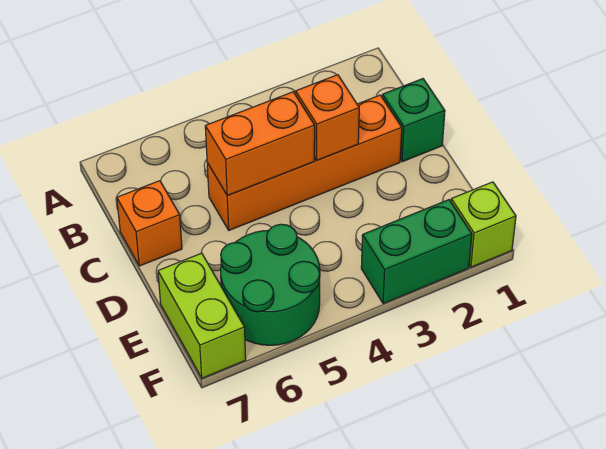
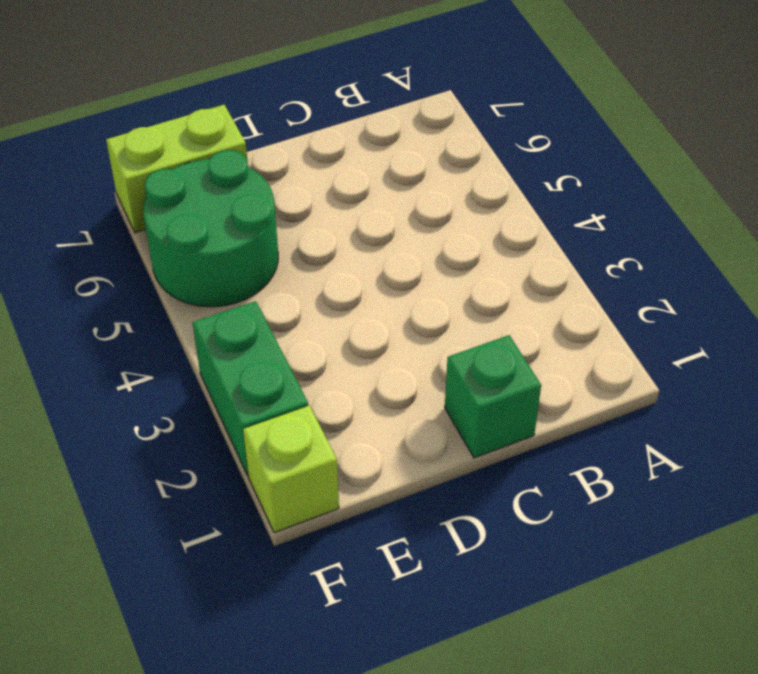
none -> orange 1x4 brick [207,95,402,230]
none -> orange 1x1 brick [117,181,182,266]

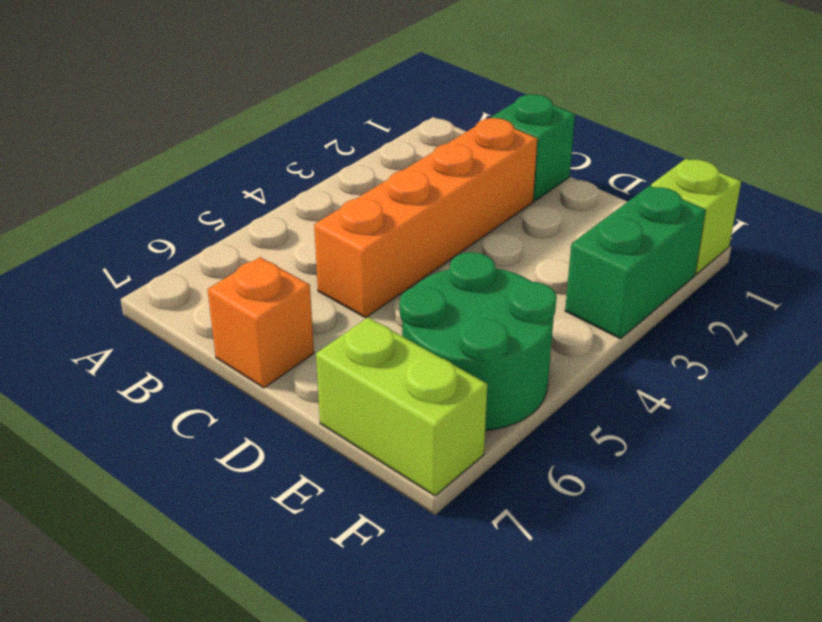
none -> orange 1x1 brick [296,75,359,160]
none -> orange 1x2 brick [205,92,315,196]

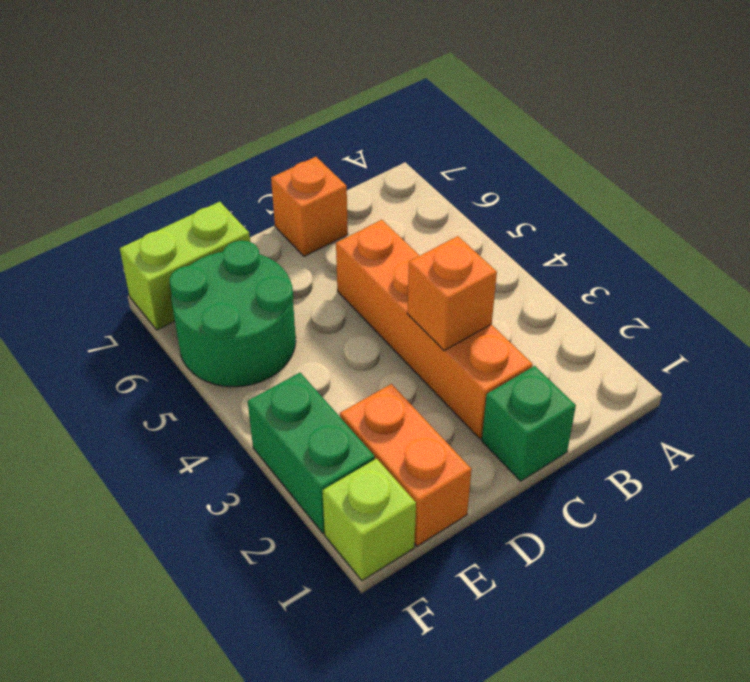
orange 1x2 brick [340,384,472,546] -> orange 1x2 brick moved to [205,92,315,196]

